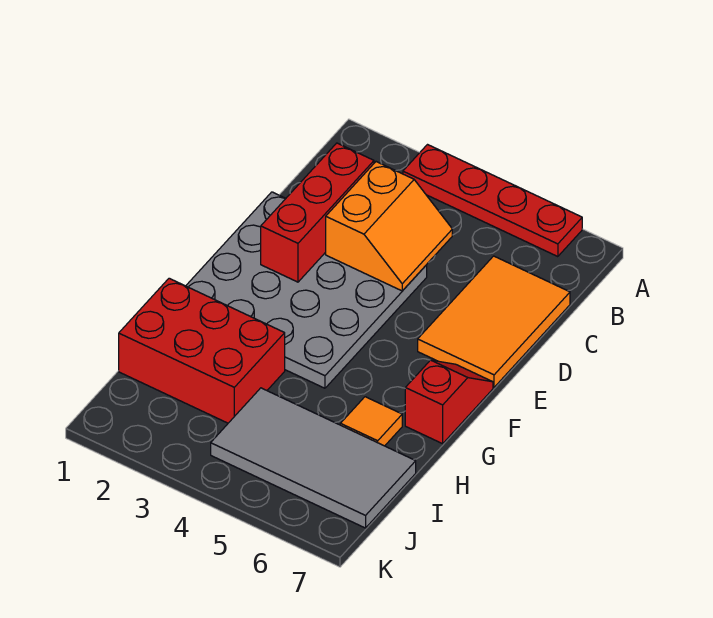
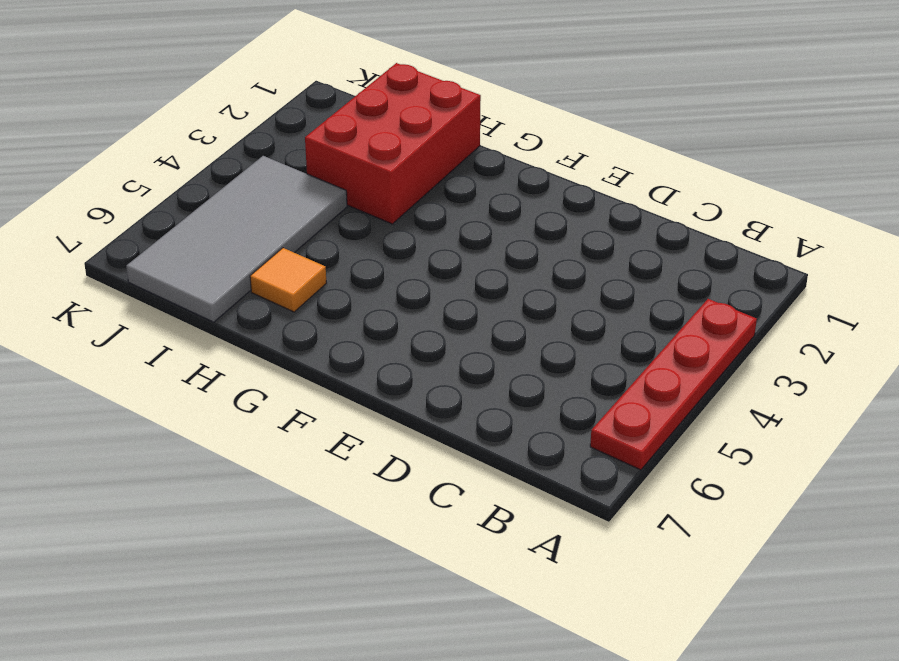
none -> orange 2x3 tile [418,256,570,387]
none -> grey 4x4 plate [186,192,427,388]

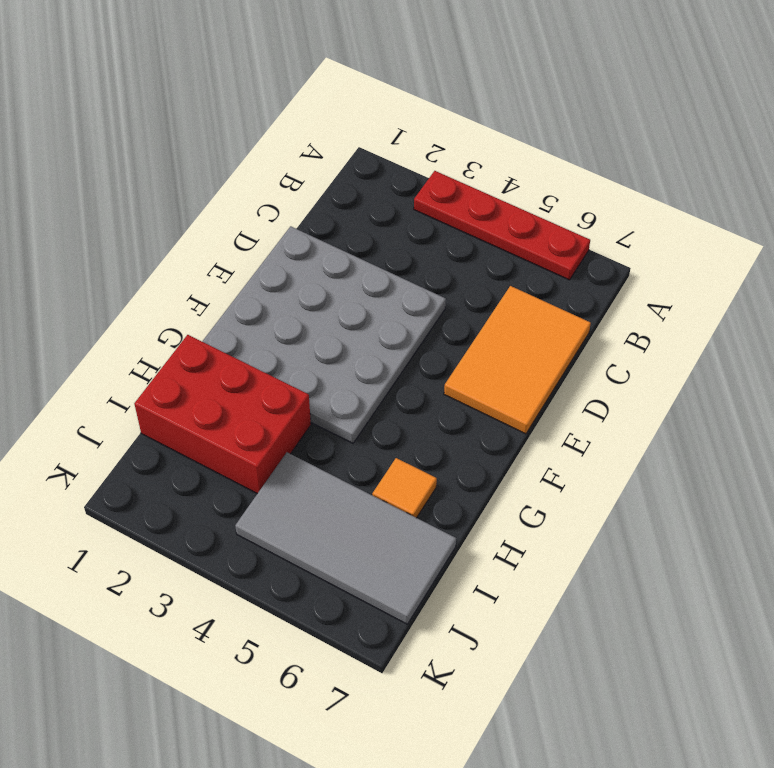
none -> red 1x2 slope [405,360,493,444]
none -> red 1x3 brick [261,143,374,282]

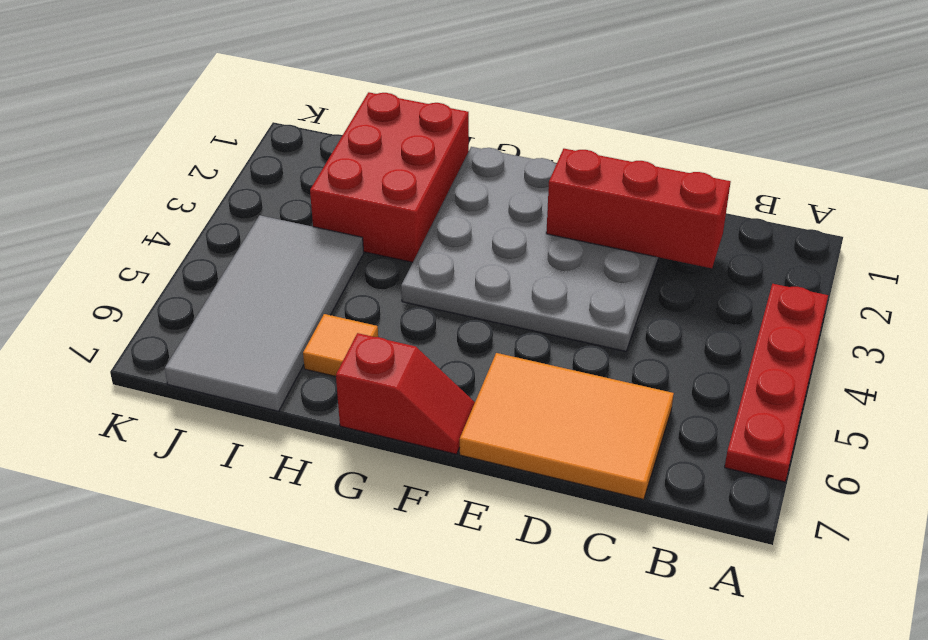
none -> orange 2x2 slope [326,162,452,291]

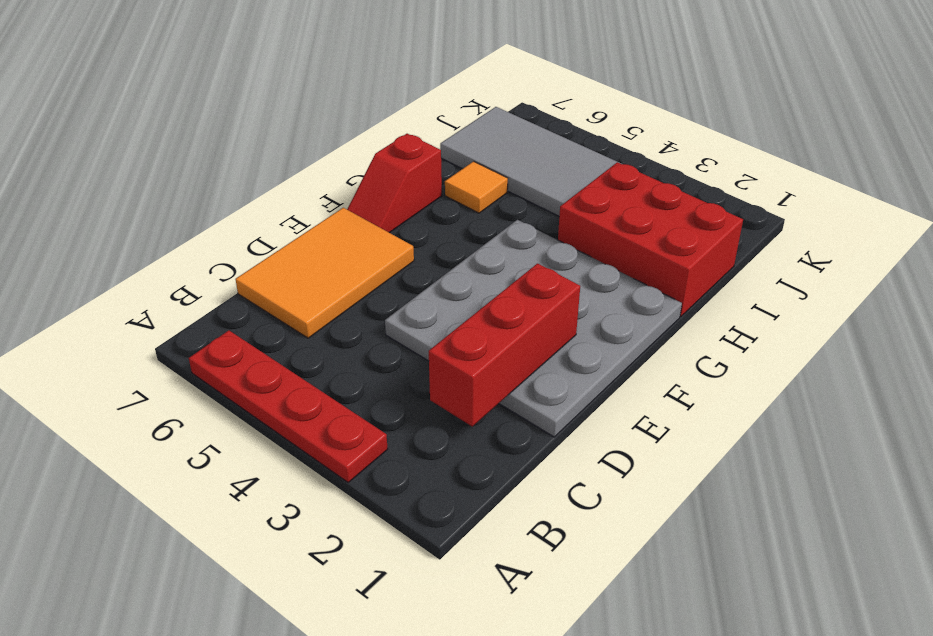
none -> orange 2x2 slope [326,162,452,291]

